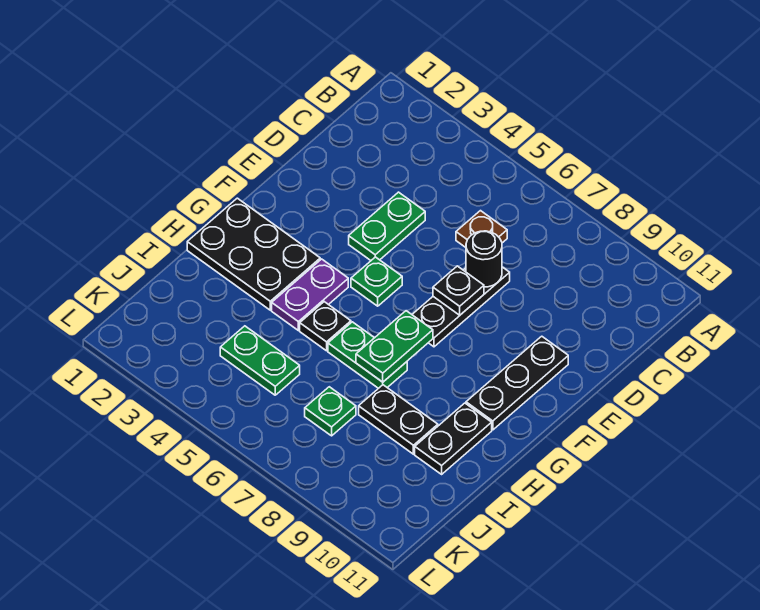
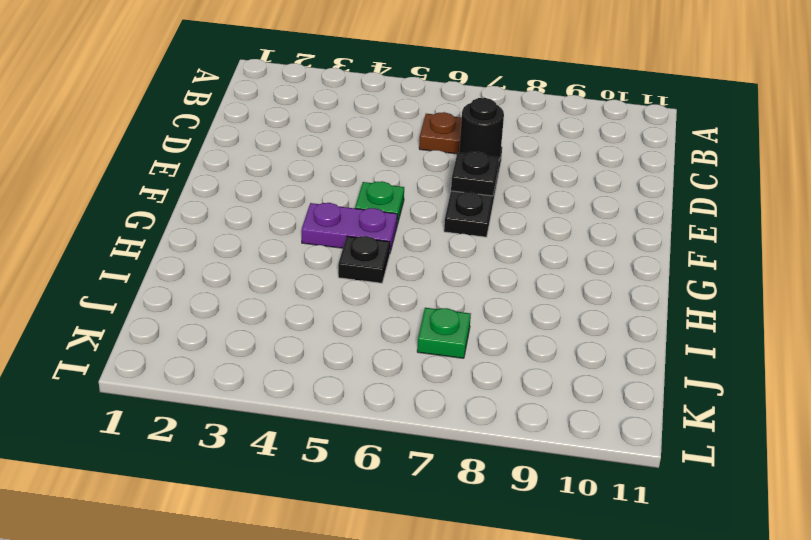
purple 1x2 plate [302,203,397,252] -> purple 1x2 plate turned to [272,259,348,330]
none -> green 1x2 plate [349,192,425,260]
none -> black 1x3 plate [466,336,568,430]
none -> black 2x3 plate [187,198,320,310]

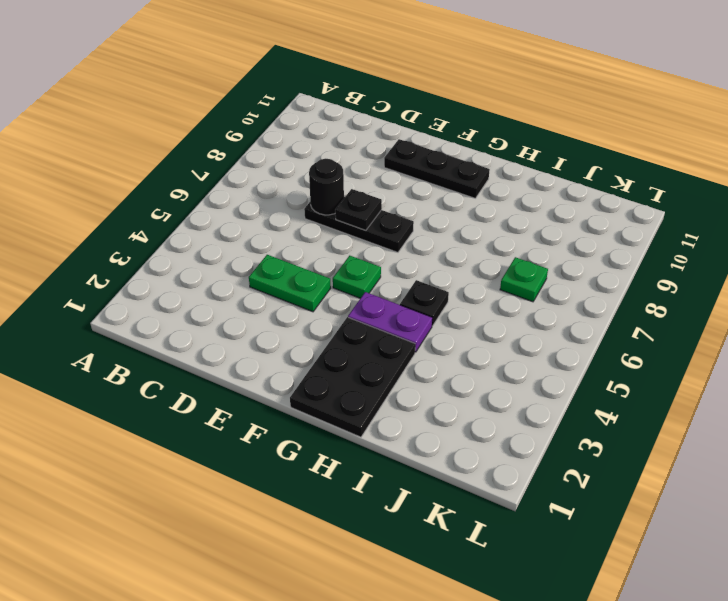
none -> brown 1x1 plate [456,211,507,247]
none -> green 1x2 plate [328,322,407,388]
none -> black 1x2 plate [415,403,492,474]

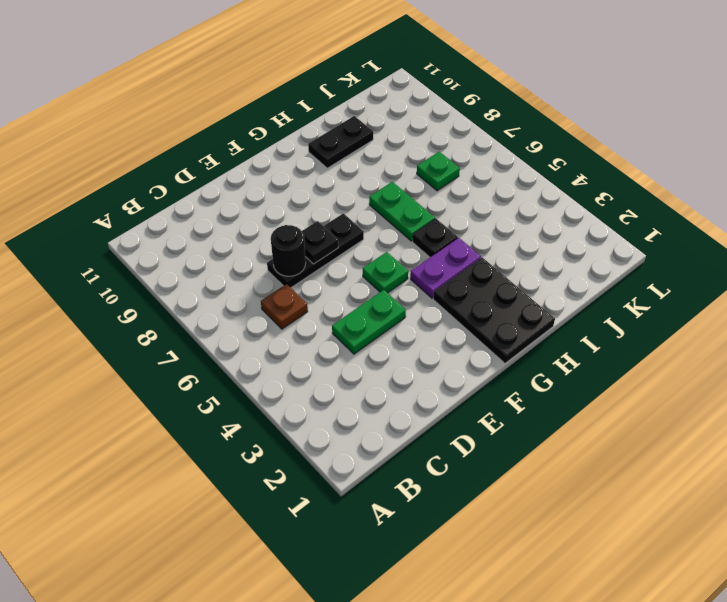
none -> black 1x3 plate [466,336,568,430]
none -> black 1x2 plate [359,385,438,454]
none -> green 1x2 plate [220,326,300,395]

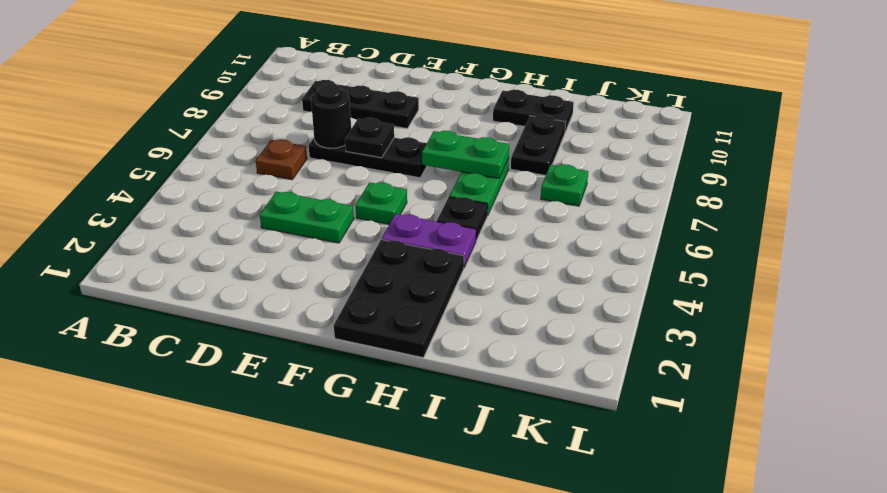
black 1x3 plate [302,80,419,129] -> black 1x3 plate moved to [466,336,568,430]
none -> green 1x2 plate [220,326,300,395]

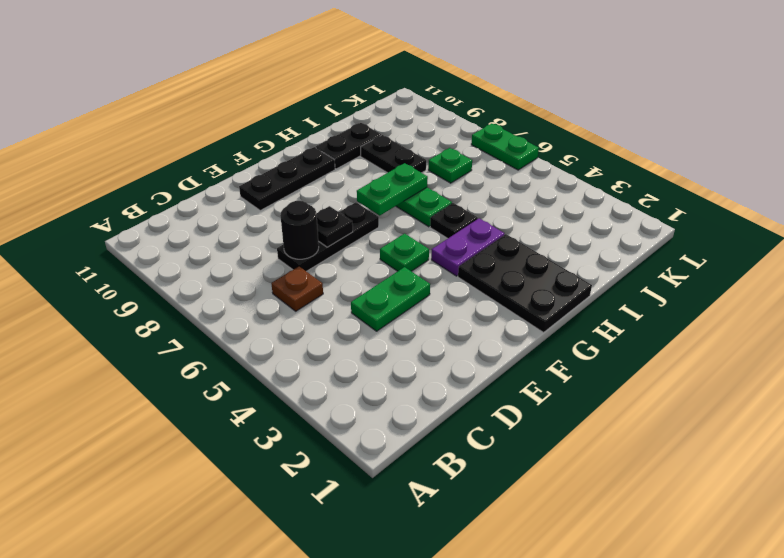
green 1x2 plate [471,123,539,170] -> green 1x2 plate moved to [220,326,300,395]

